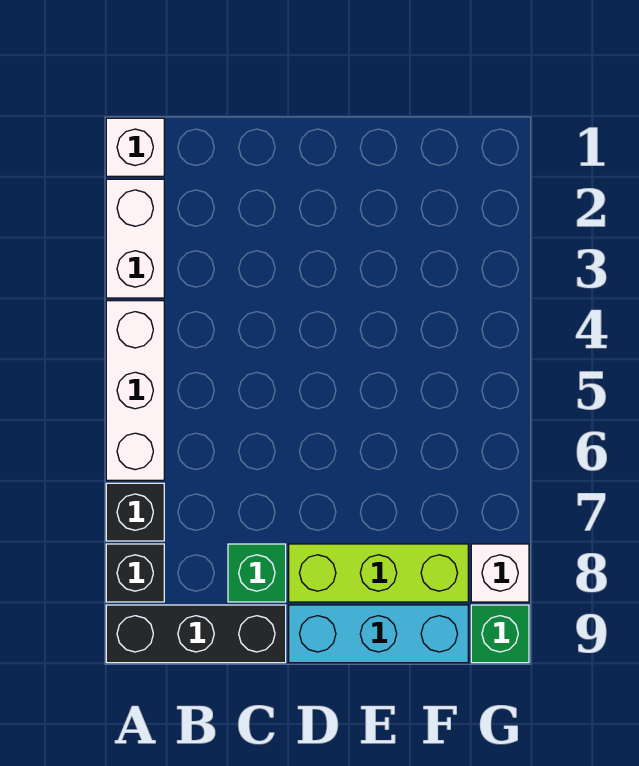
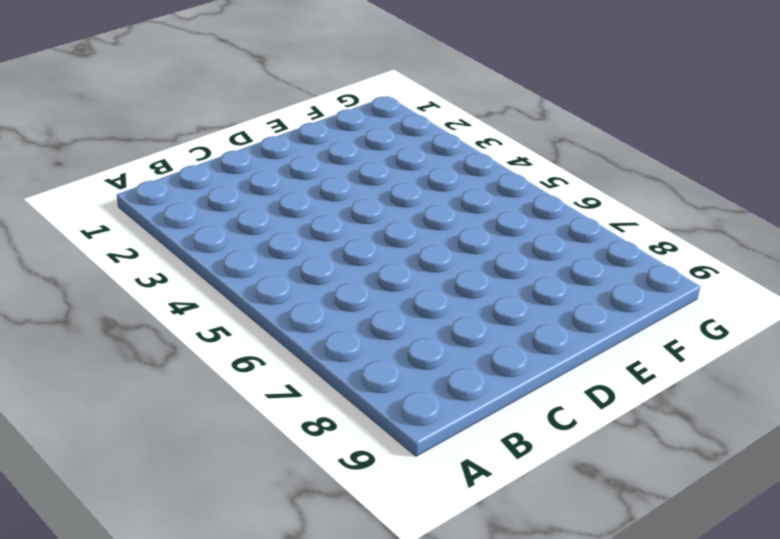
none -> white 1x1 brick [106,118,164,176]
none -> white 1x2 brick [106,179,164,298]

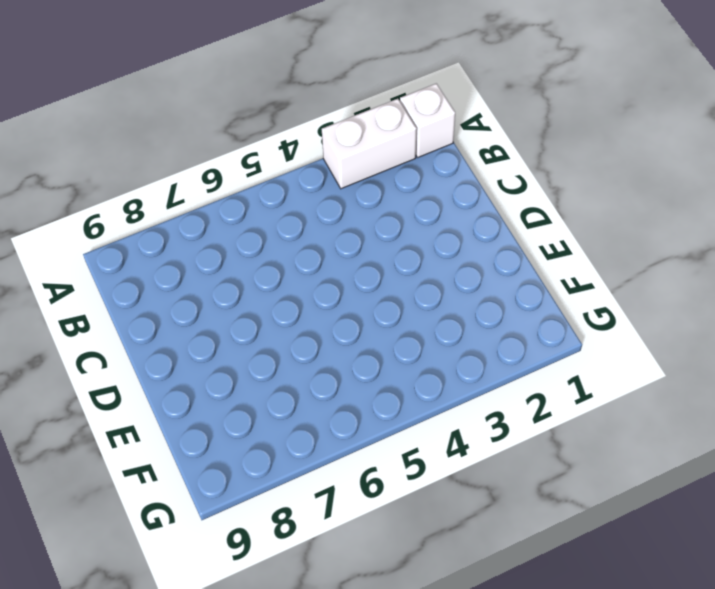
none -> white 1x3 brick [106,301,164,480]
none -> black 1x1 brick [106,483,164,541]

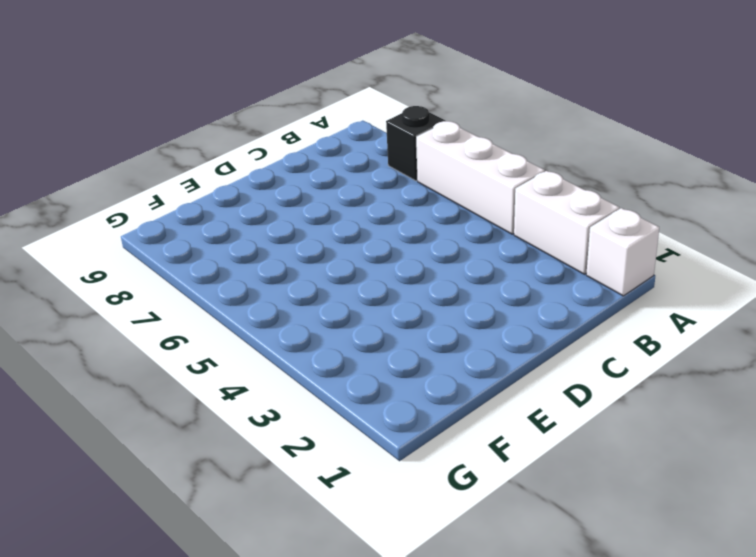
none -> black 1x1 brick [106,544,164,602]
none -> black 1x3 brick [106,605,286,663]

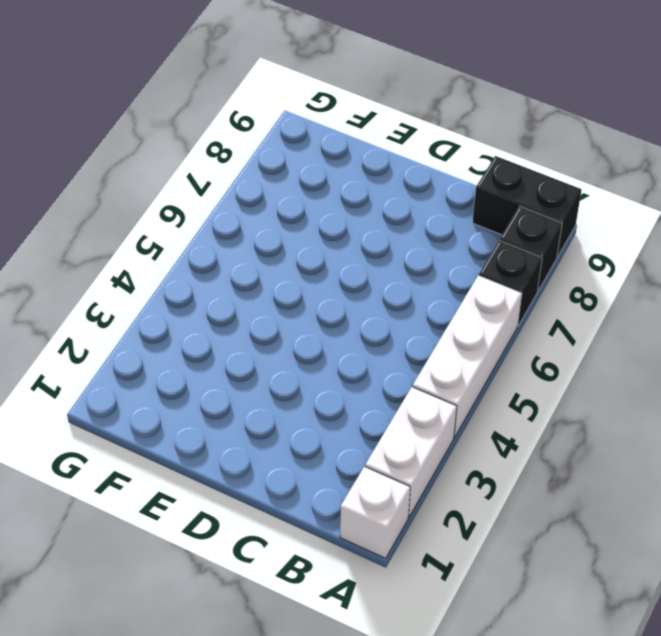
black 1x2 brick [473,156,582,257] -> black 1x3 brick [106,605,286,663]
none -> green 1x1 brick [228,544,286,602]
none -> lime 1x3 brick [289,544,468,602]

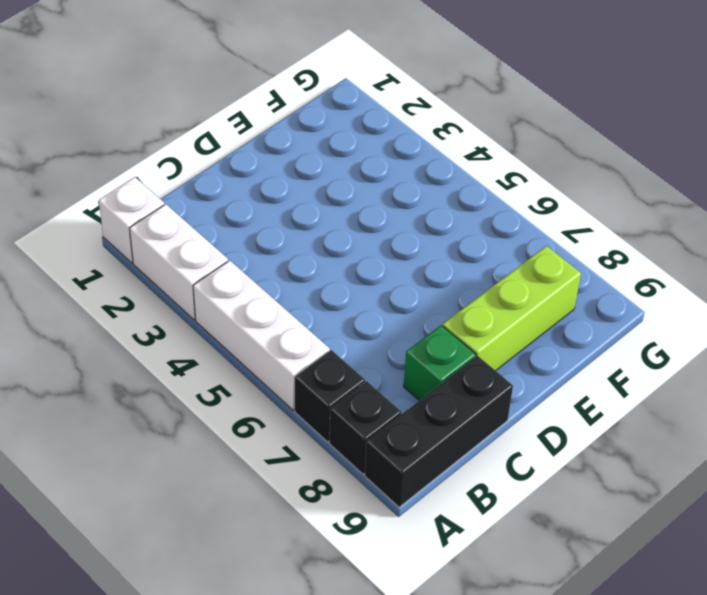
none -> cyan 1x3 brick [289,605,468,663]
none -> white 1x1 brick [471,544,529,602]

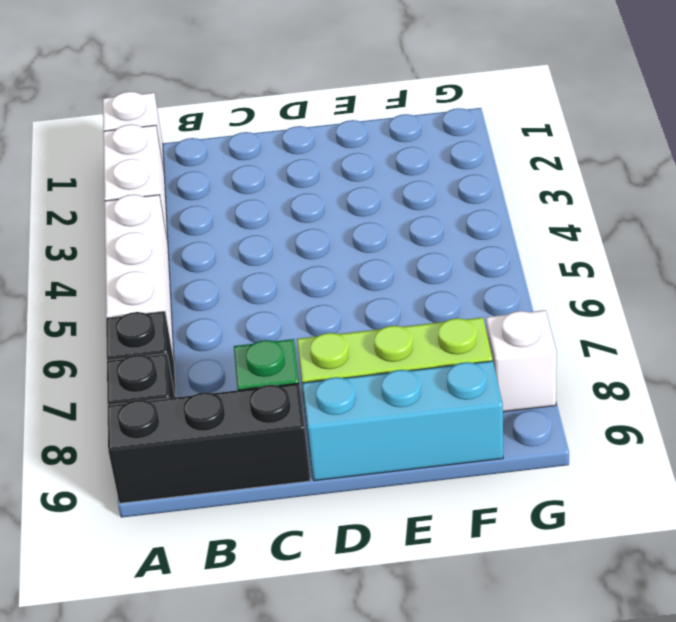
none -> green 1x1 brick [471,605,529,663]

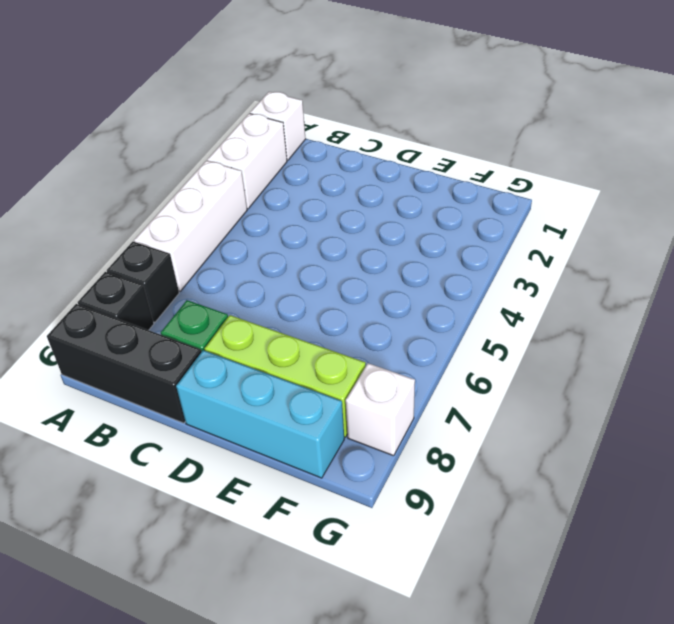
none -> green 1x1 brick [471,605,529,663]

